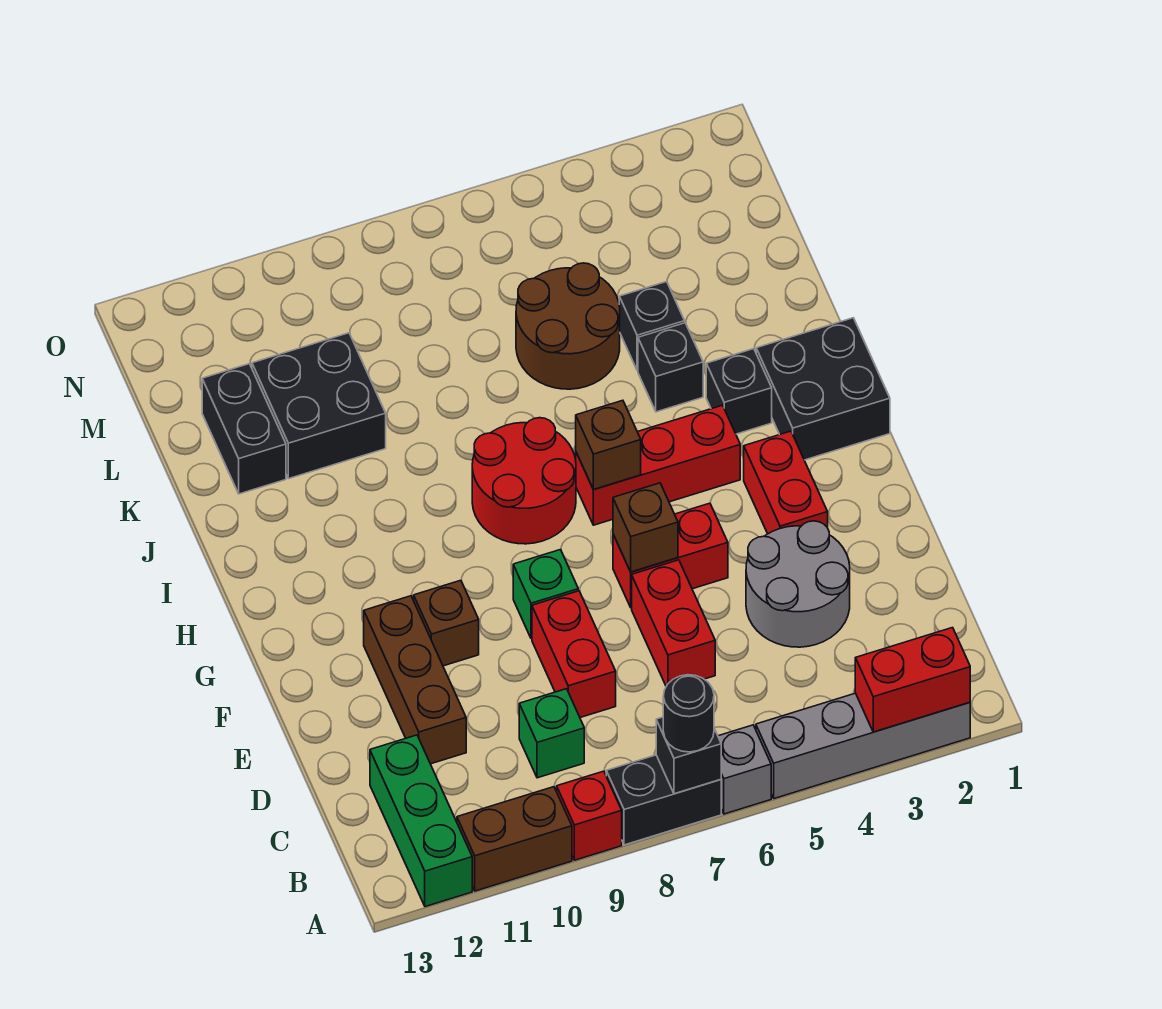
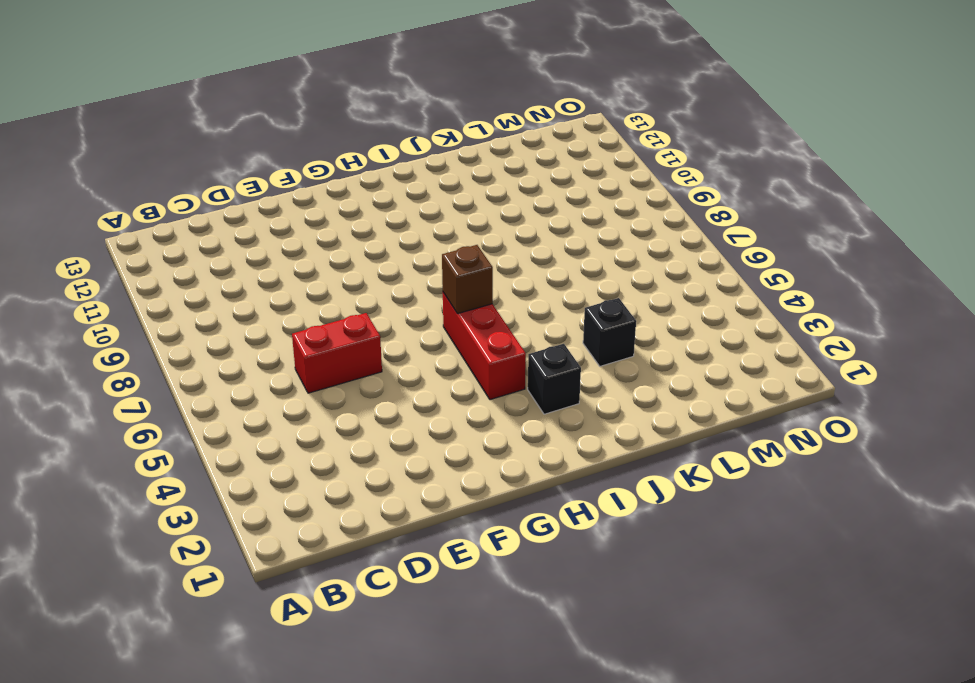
none -> grey 1x4 brick [756,693,970,799]
none -> grey 1x1 brick [718,725,771,814]
none -> black 1x2 brick [606,755,721,845]

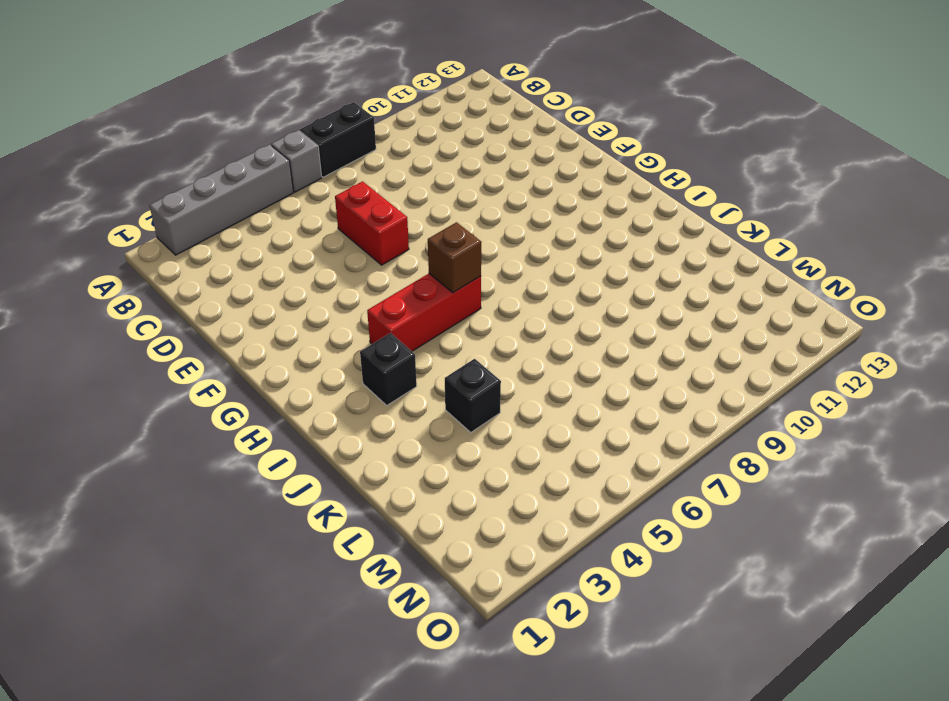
none -> red 1x1 brick [557,771,622,860]
none -> brown 1x2 brick [457,787,572,891]
none -> green 1x3 brick [370,735,472,907]

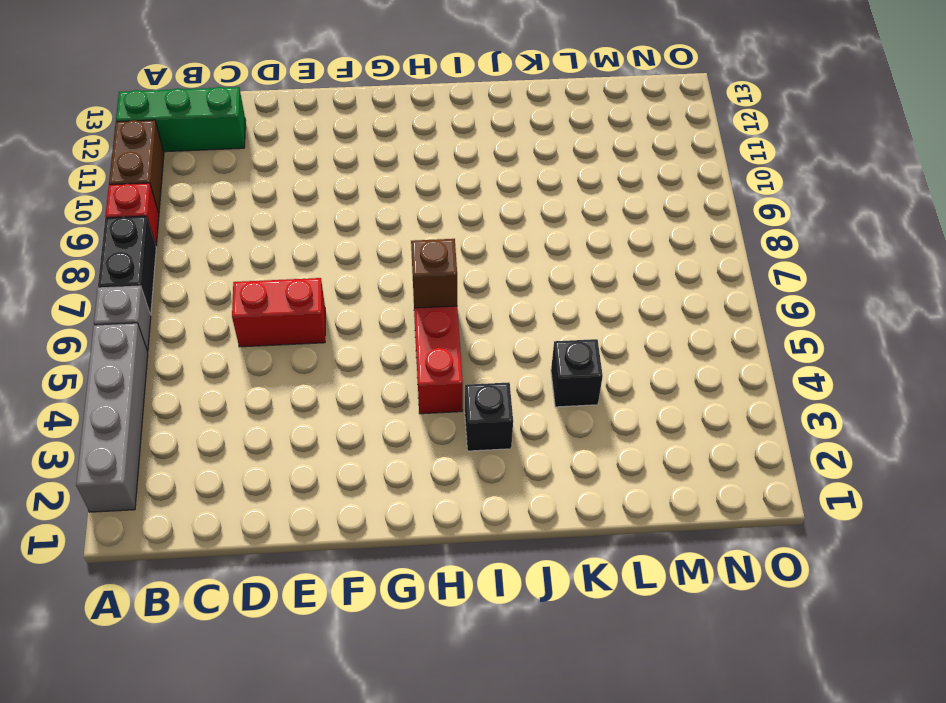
none -> green 1x1 brick [519,689,584,778]
none -> grey 2x2 round brick [746,521,850,647]
none -> red 1x2 brick [532,591,616,718]

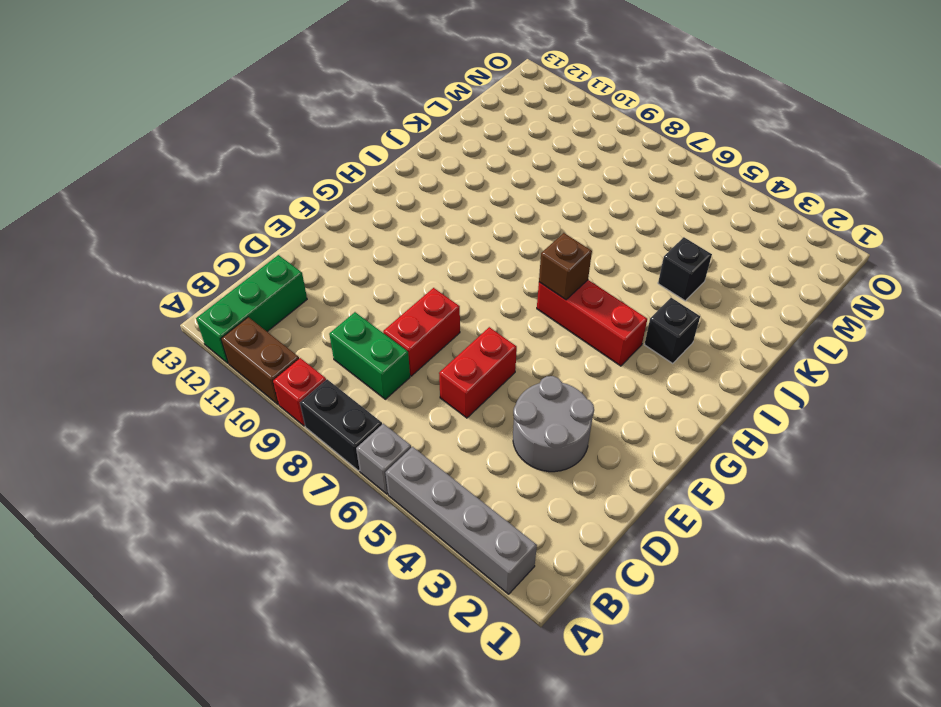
green 1x2 brick [329,312,410,399] -> green 1x1 brick [519,689,584,778]
none -> brown 1x3 brick [364,596,466,764]
none -> red 1x2 brick [744,431,828,534]
none -> red 1x2 brick [613,503,728,608]

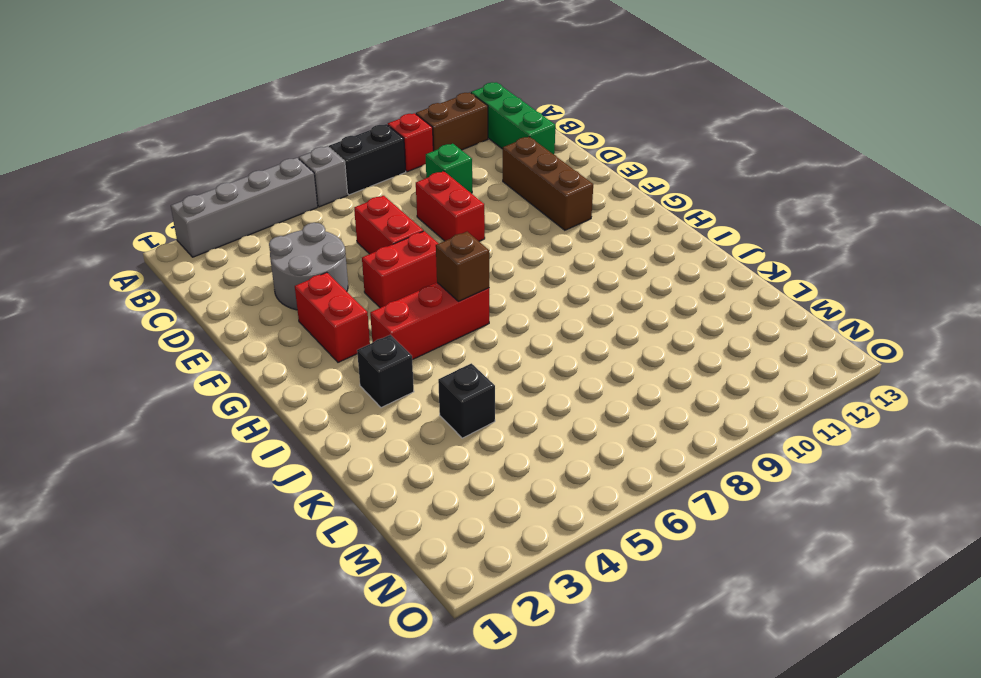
none -> green 1x1 brick [513,550,578,639]
none -> brown 1x1 brick [414,580,479,666]
none -> black 2x2 brick [756,318,890,460]

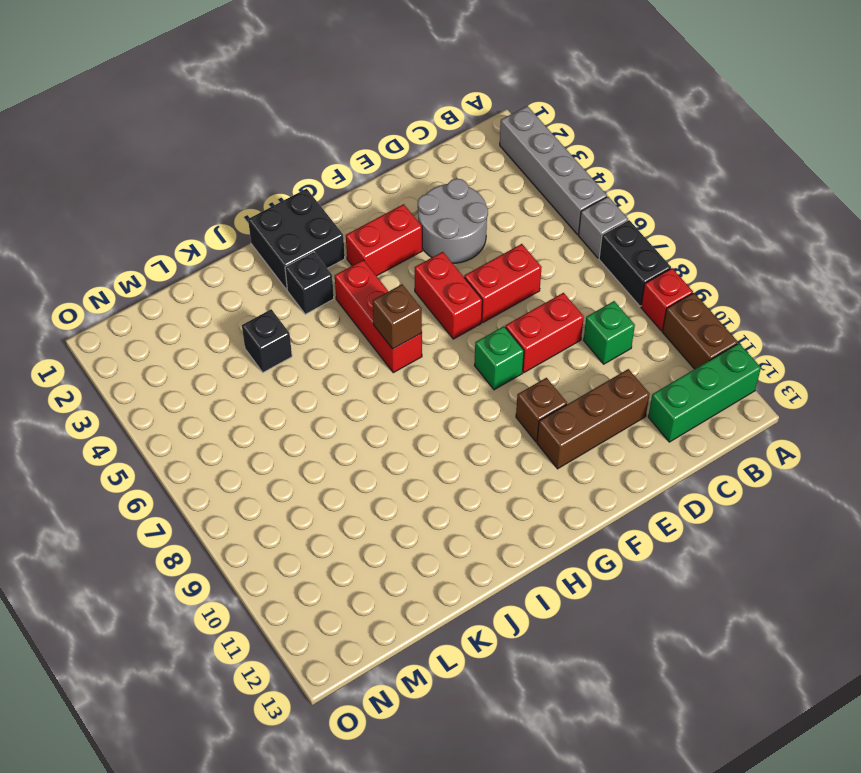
none -> red 2x2 round brick [472,418,576,544]
none -> black 1x1 brick [638,323,703,412]
none -> brown 2x2 round brick [516,263,620,389]

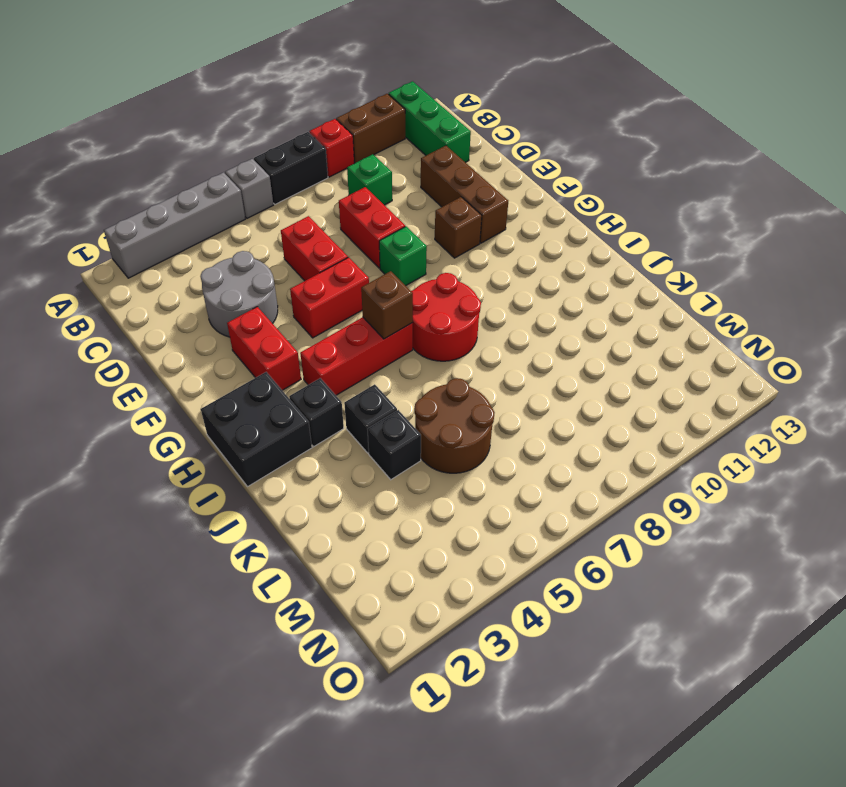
none -> black 2x2 brick [252,333,386,479]
none -> black 1x2 brick [202,364,286,494]
none -> red 1x2 brick [855,628,970,732]

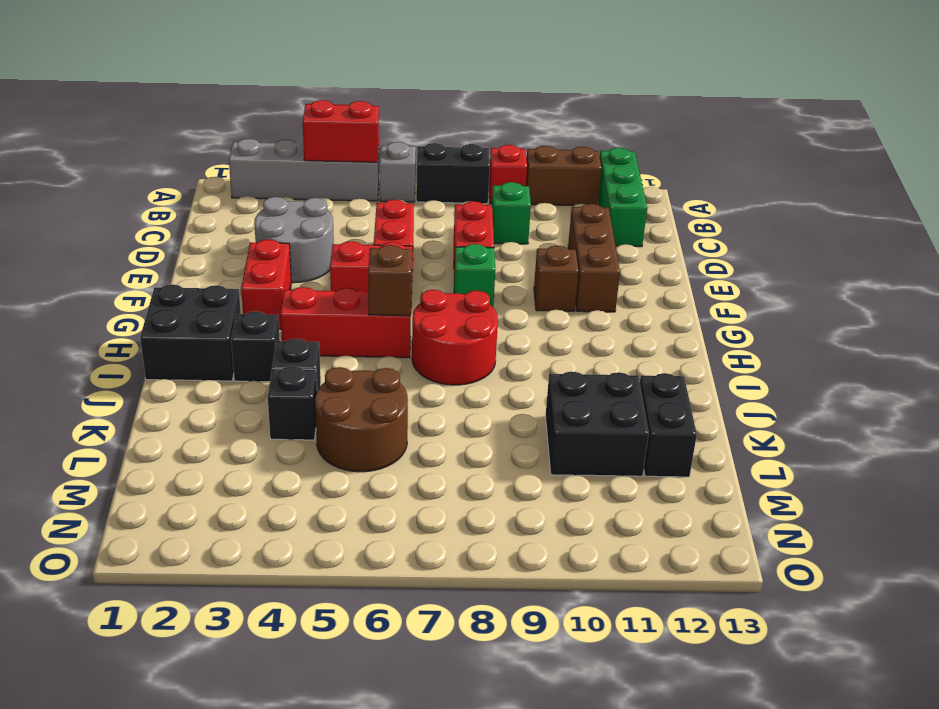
red 1x2 brick [303,100,379,162] -> red 1x2 brick moved to [855,628,970,732]
none -> black 1x1 brick [656,717,721,794]
none -> brown 1x1 brick [613,483,678,572]
none -> black 1x1 round brick [663,675,714,752]

